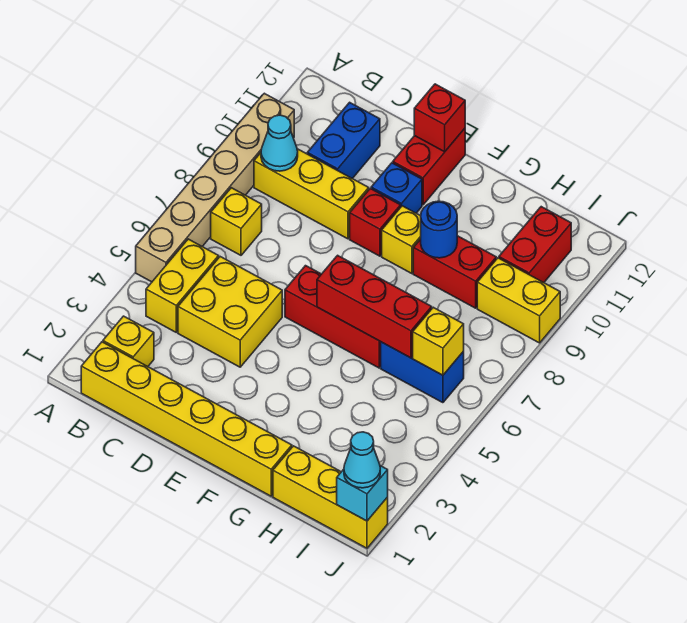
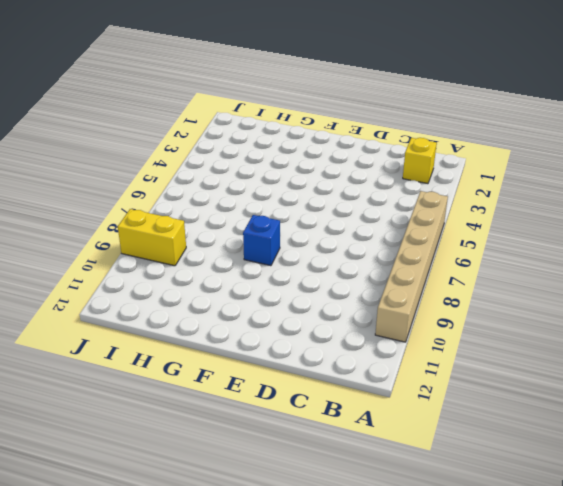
blue 1x1 brick [243,215,280,266] -> blue 1x1 brick moved to [371,163,422,213]
none -> yellow 1x6 brick [81,342,292,496]
none -> yellow 1x2 brick [146,239,219,332]
none -> yellow 1x1 brick [211,188,262,255]

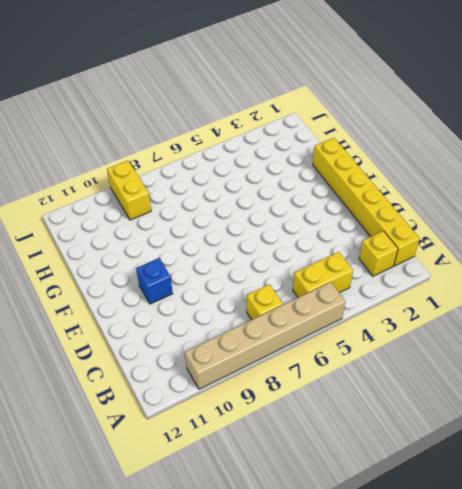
none -> yellow 1x3 brick [254,149,369,239]
none -> yellow 2x2 brick [178,257,282,367]
none -> blue 1x2 brick [307,102,380,179]

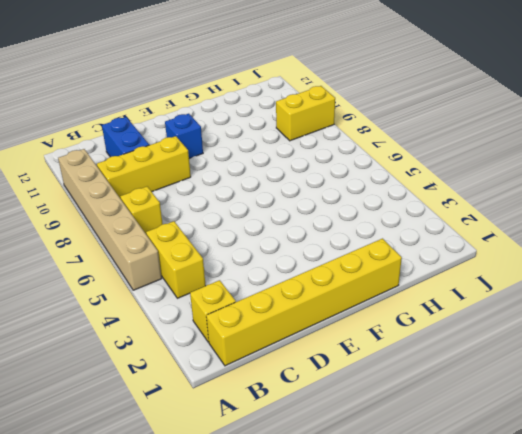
none -> yellow 2x2 brick [178,257,282,367]
none -> red 1x3 brick [285,266,381,368]
none -> red 1x1 brick [350,188,401,256]

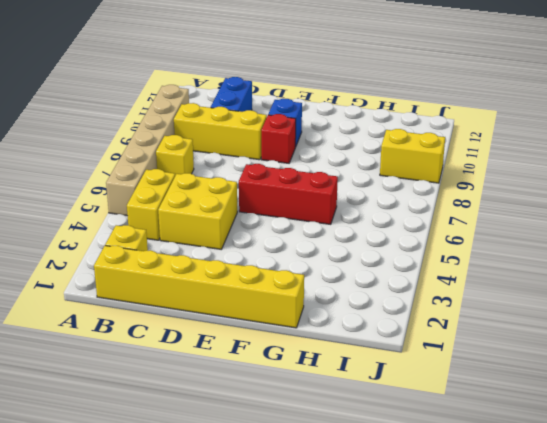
none -> red 1x2 brick [393,129,465,205]
none -> yellow 1x1 brick [382,206,421,274]
none -> red 1x2 brick [413,236,496,308]

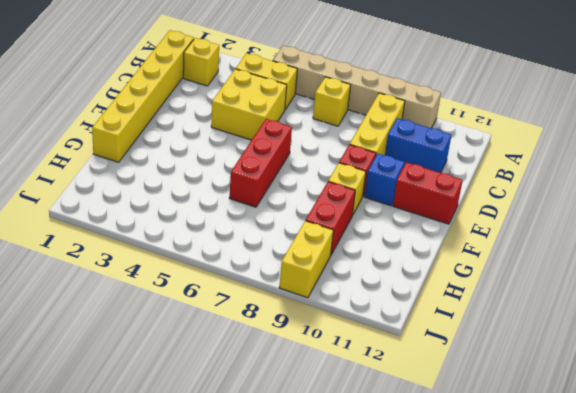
none -> yellow 1x3 brick [273,446,388,548]
none -> blue 1x2 brick [381,342,464,403]
none -> red 1x2 brick [499,207,571,283]

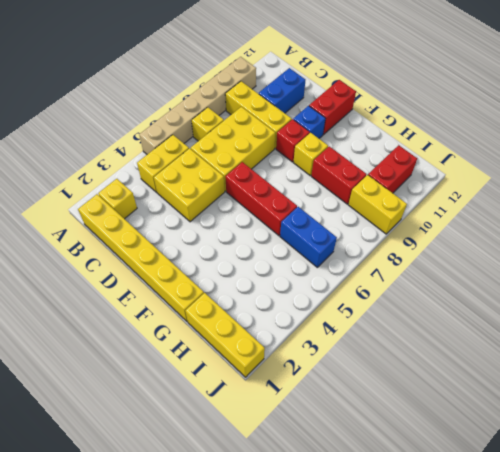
yellow 2x3 brick [191,107,275,191] -> none
none -> cyan 1x1 cone [261,115,298,171]
none -> red 1x1 brick [414,84,465,152]
none -> red 1x3 brick [317,255,432,358]

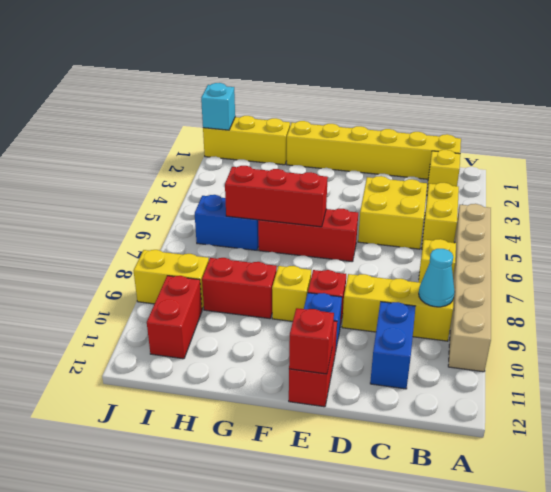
none -> blue 1x1 round brick [421,201,457,258]
none -> yellow 1x1 brick [413,307,464,375]
none -> cyan 1x1 cone [344,432,380,488]

